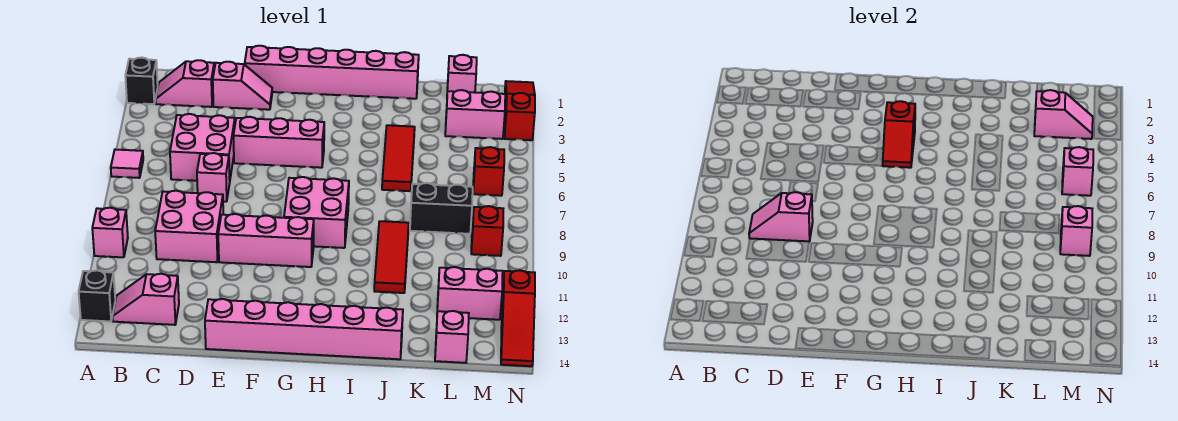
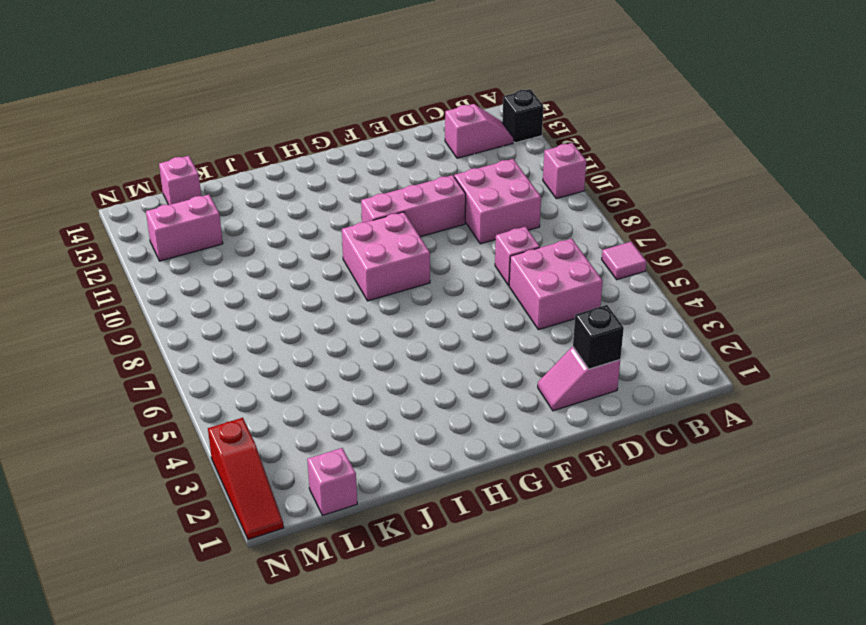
black 1x1 brick [573,305,624,369] -> black 1x1 brick moved to [125,58,158,104]
none -> pink 1x2 slope [156,60,214,107]
none -> pink 1x6 brick [245,46,419,99]
none -> pink 1x3 brick [234,117,324,168]
none -> pink 1x6 brick [205,299,403,359]

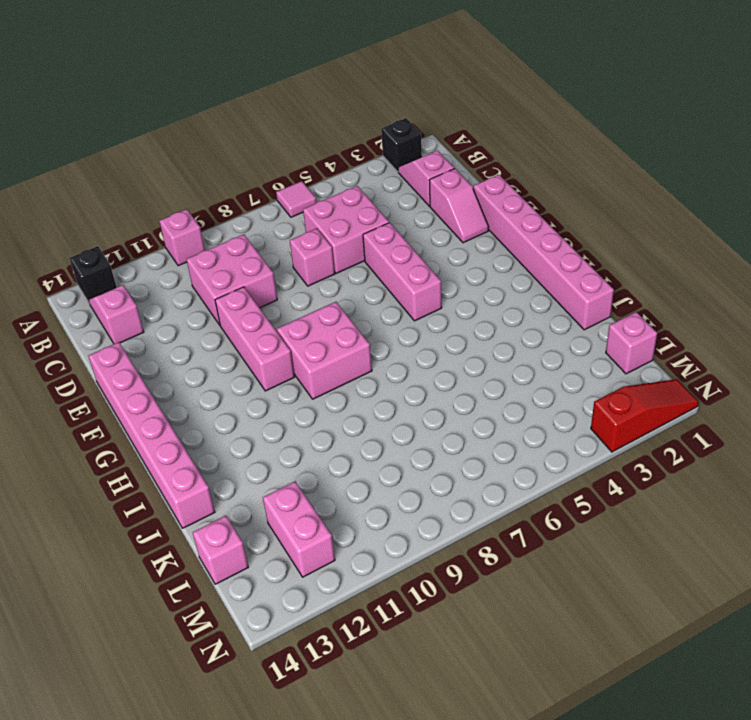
none -> red 1x3 tile [382,125,415,191]
none -> red 1x3 tile [374,221,409,293]
none -> black 1x2 brick [410,183,473,234]
none -> pink 1x2 brick [445,90,505,139]

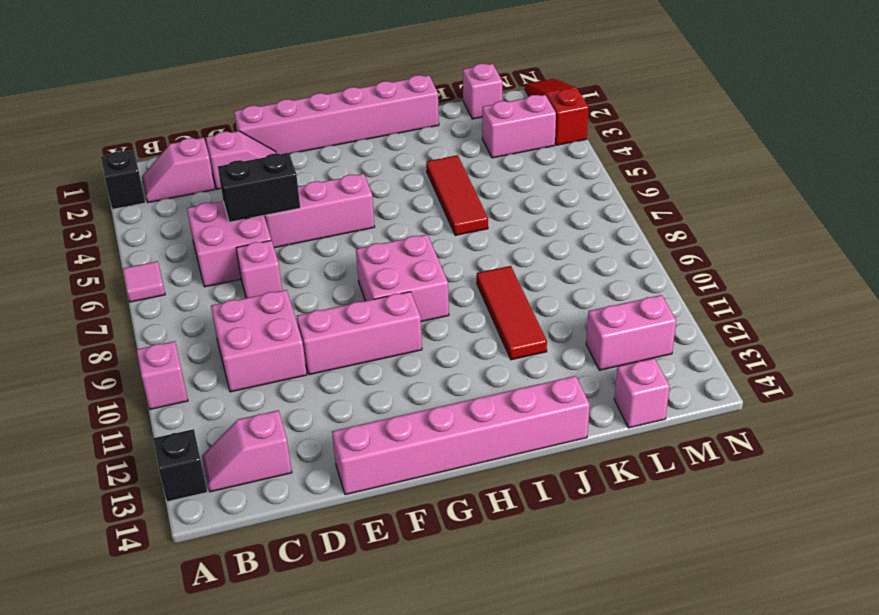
black 1x2 brick [218,153,300,222] -> black 1x2 brick moved to [410,183,473,234]
none -> red 1x1 brick [473,147,504,196]
none -> red 1x1 brick [471,206,503,256]
none -> red 1x3 slope [501,270,535,366]
none -> pink 1x2 slope [749,192,813,241]

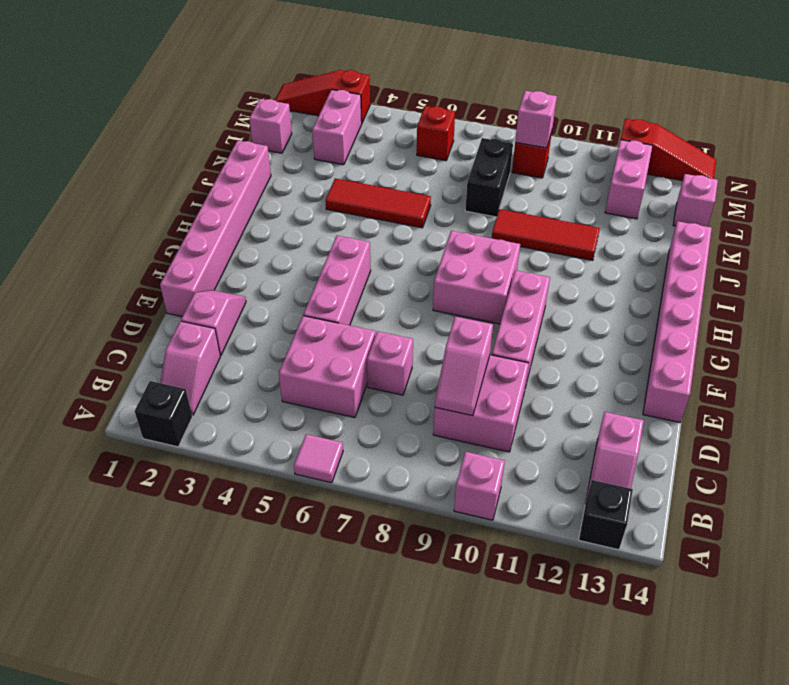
none -> red 1x2 slope [883,101,915,168]
none -> pink 1x2 slope [1034,90,1093,139]
none -> pink 1x1 brick [1062,147,1093,196]

